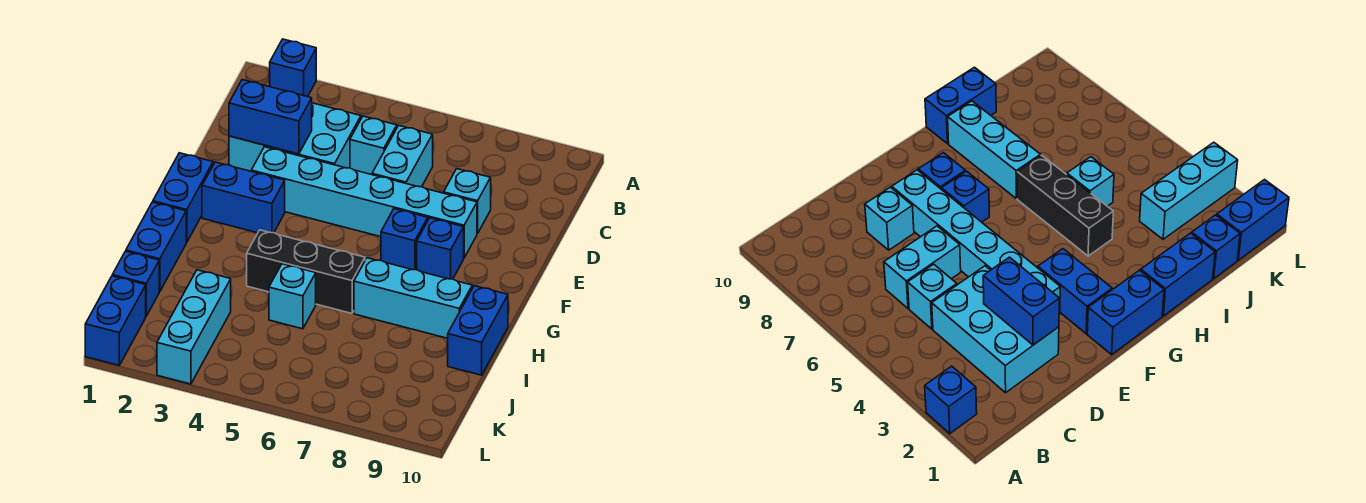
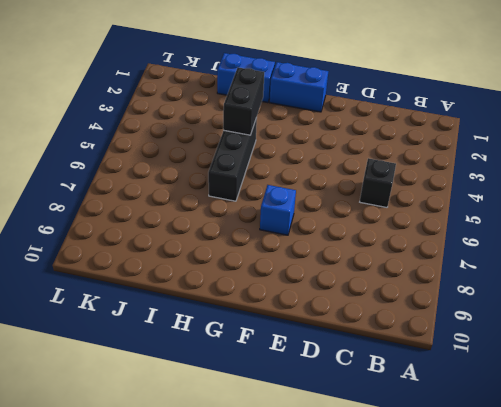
black 1x1 brick [360,158,396,207] -> cyan 1x1 brick [350,116,397,175]
black 1x2 brick [223,67,264,135] -> none
none -> blue 1x1 brick [270,39,316,97]
none -> cyan 2x3 brick [229,103,361,171]
none -> cyan 1x2 brick [372,126,433,187]

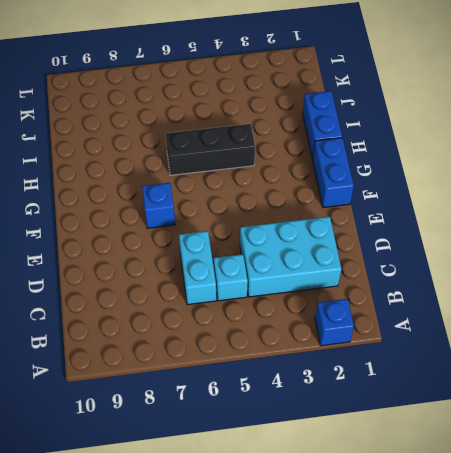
none -> cyan 1x1 brick [444,169,491,234]
none -> cyan 1x6 brick [251,147,477,258]
none -> blue 1x2 brick [202,162,285,233]

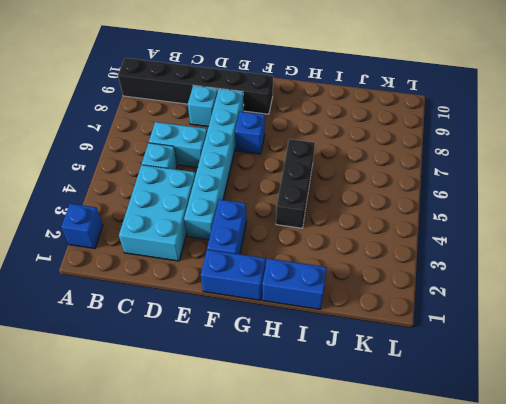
black 1x6 brick [118,58,273,114] -> none
none -> blue 1x1 brick [417,218,464,279]
none -> cyan 1x3 brick [354,258,472,338]
none -> blue 1x2 brick [448,286,508,375]

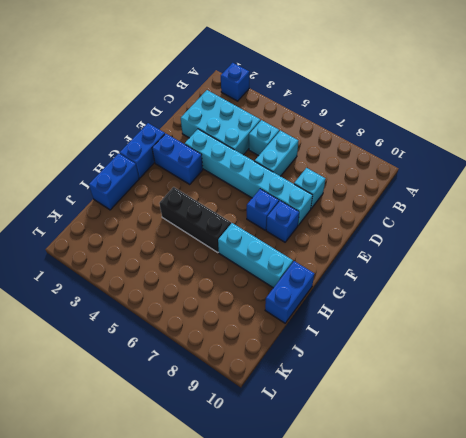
none -> cyan 1x1 brick [269,264,316,329]
none -> blue 1x1 brick [112,251,159,316]
none -> cyan 1x3 brick [157,270,231,384]

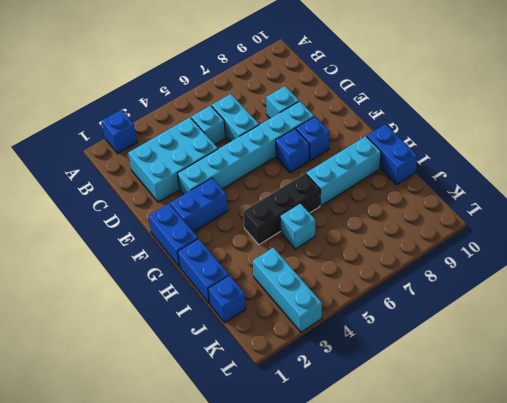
none -> blue 1x2 brick [85,276,146,365]
none -> blue 1x2 brick [229,80,312,154]

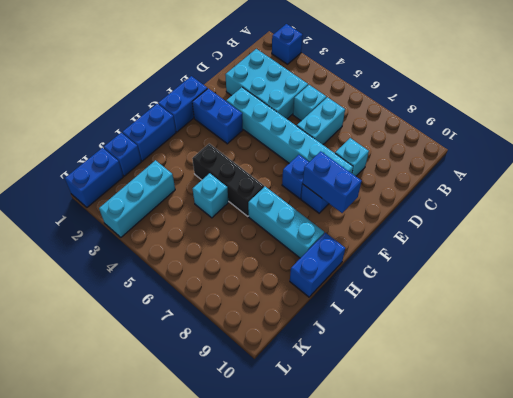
blue 1x2 brick [303,151,362,213] -> blue 1x2 brick moved to [229,80,312,154]

